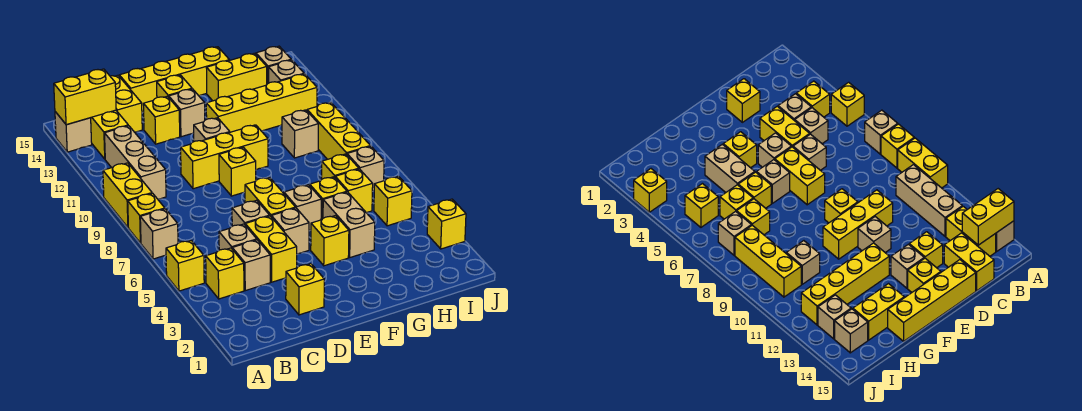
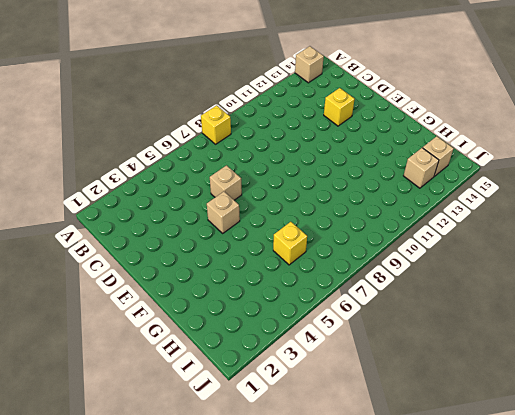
none -> yellow 1x1 brick [166,240,204,291]
none -> tan 1x1 brick [140,209,178,259]
none -> yellow 1x2 brick [103,163,152,227]
none -> yellow 1x1 brick [206,248,244,299]

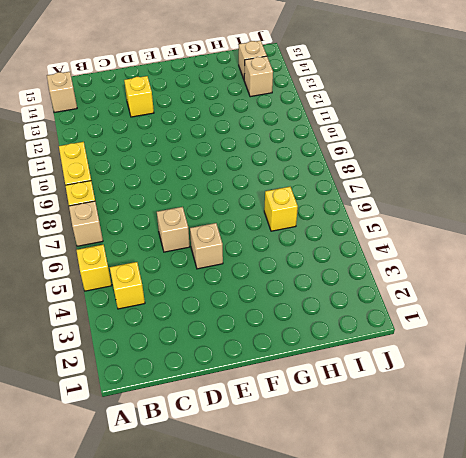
none -> tan 1x3 brick [105,126,166,199]
none -> yellow 1x2 brick [91,110,128,159]
none -> tan 1x1 brick [232,240,270,291]
none -> tan 1x1 brick [219,224,257,250]

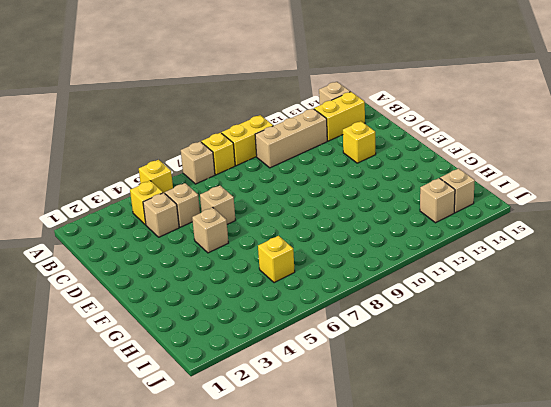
none -> yellow 1x2 brick [110,75,142,132]
none -> yellow 1x1 brick [286,264,324,315]
none -> yellow 1x2 brick [245,216,297,282]
none -> yellow 1x3 brick [181,125,268,189]

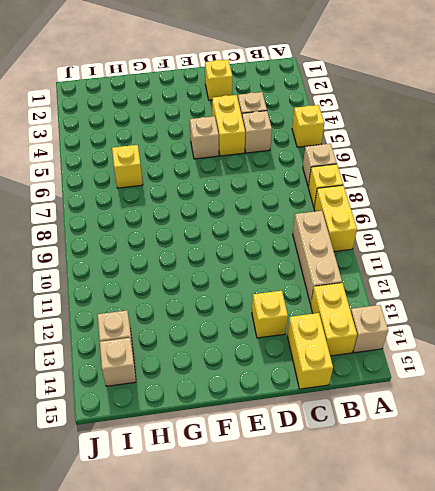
none -> yellow 1x1 brick [206,248,244,299]
none -> tan 1x1 brick [232,200,270,226]
none -> yellow 1x3 brick [181,125,268,189]
none -> yellow 1x4 brick [119,47,229,112]

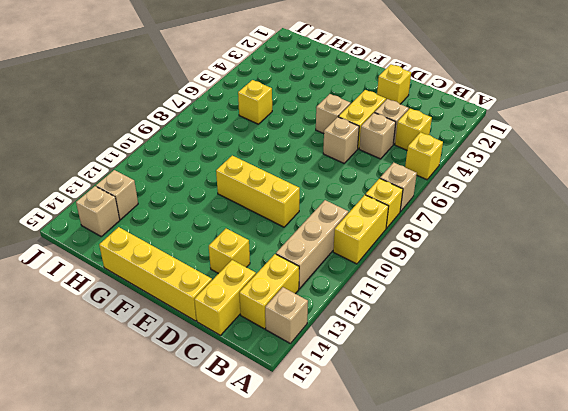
none -> yellow 1x2 brick [245,177,296,216]
none -> yellow 1x1 brick [219,147,256,196]
none -> tan 1x1 brick [194,118,230,141]
none -> tan 1x1 brick [169,89,205,137]

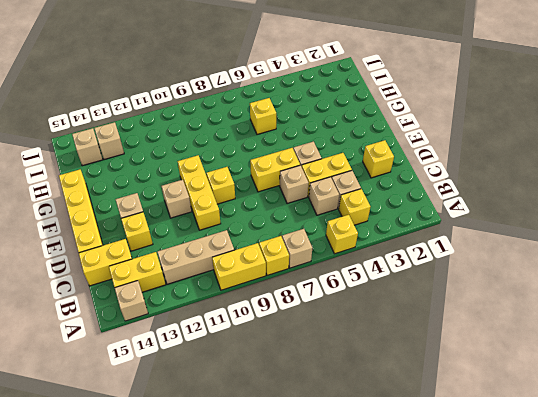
none -> yellow 1x1 brick [157,75,192,97]
none -> yellow 1x1 brick [311,216,349,266]
none -> tan 1x1 brick [284,185,321,230]
none -> yellow 1x4 brick [206,74,317,132]

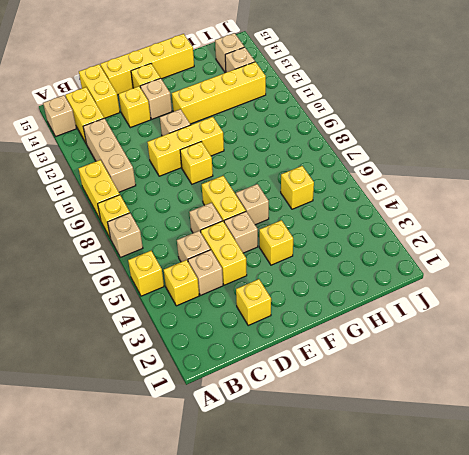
none -> tan 1x2 brick [323,192,375,257]
none -> yellow 1x1 brick [310,177,347,220]
none -> yellow 1x2 brick [207,53,267,101]
none -> yellow 1x1 brick [322,154,359,179]

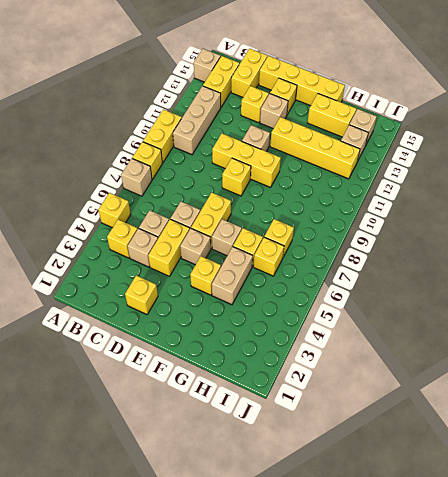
none -> tan 1x1 brick [282,110,319,158]
none -> yellow 1x1 brick [374,176,412,226]
none -> tan 1x1 brick [347,146,384,191]
none -> yellow 1x3 brick [307,103,370,159]

